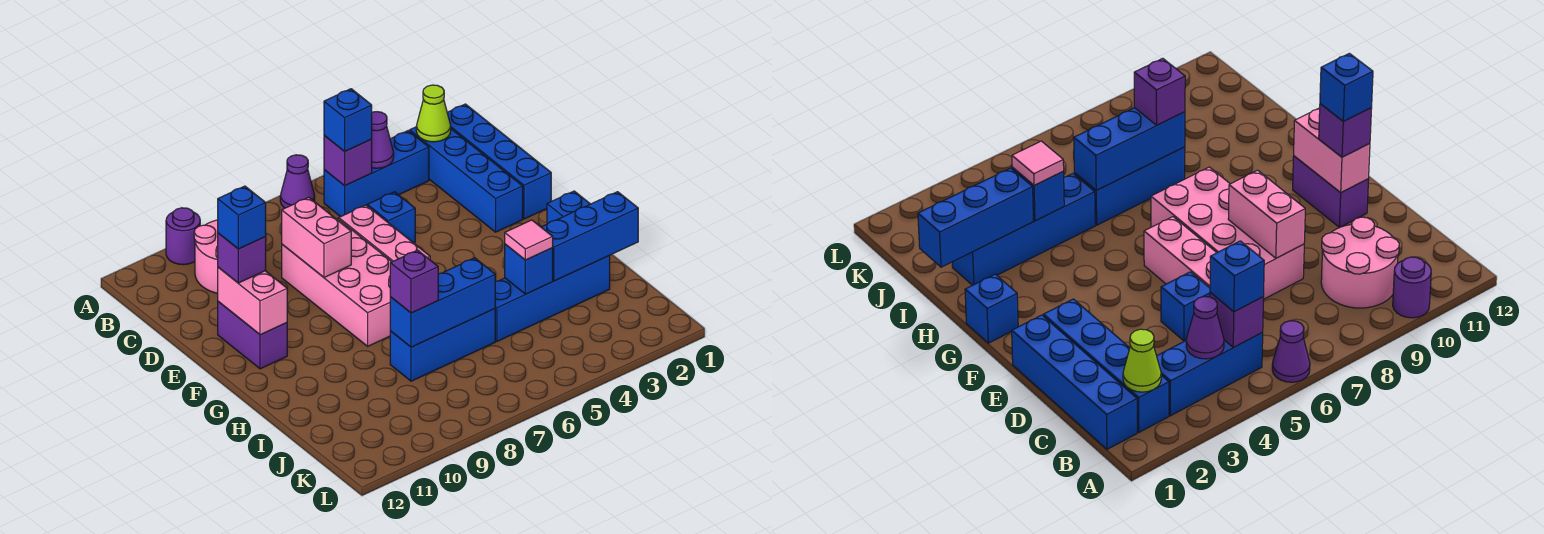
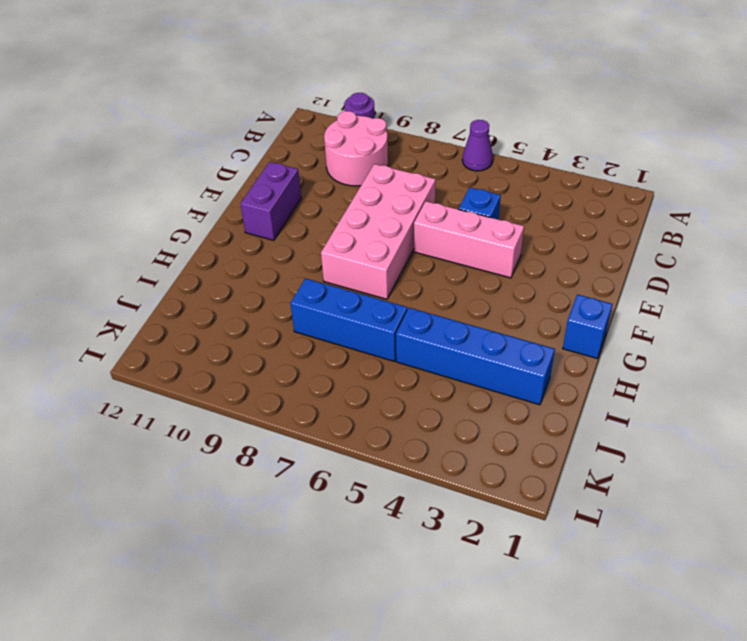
pink 1x3 brick [414,201,524,278] -> pink 1x3 brick turned to [339,205,430,262]
none -> blue 1x4 brick [447,104,551,219]
none -> blue 1x4 brick [410,127,523,232]
none -> blue 1x3 brick [324,131,429,217]

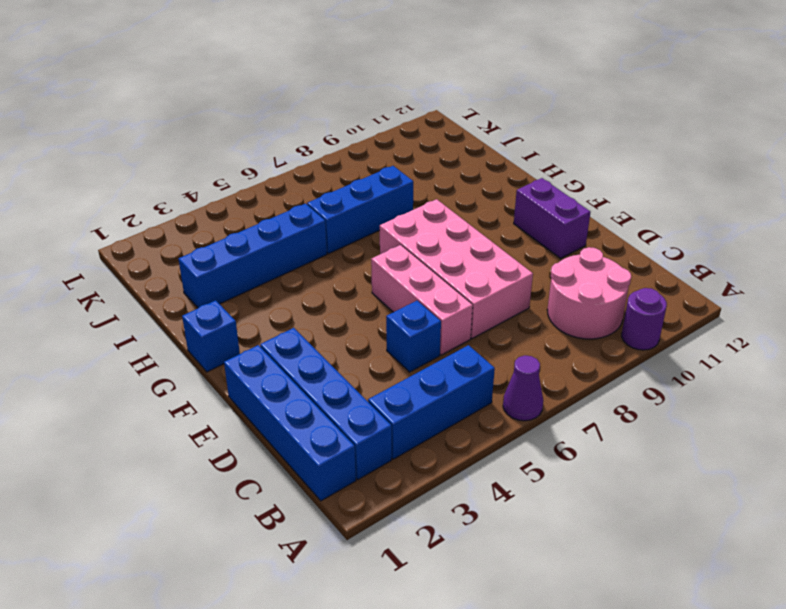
none -> lime 1x1 cone [416,85,451,142]
none -> purple 1x1 cone [372,112,394,168]
none -> purple 1x1 brick [324,136,372,186]

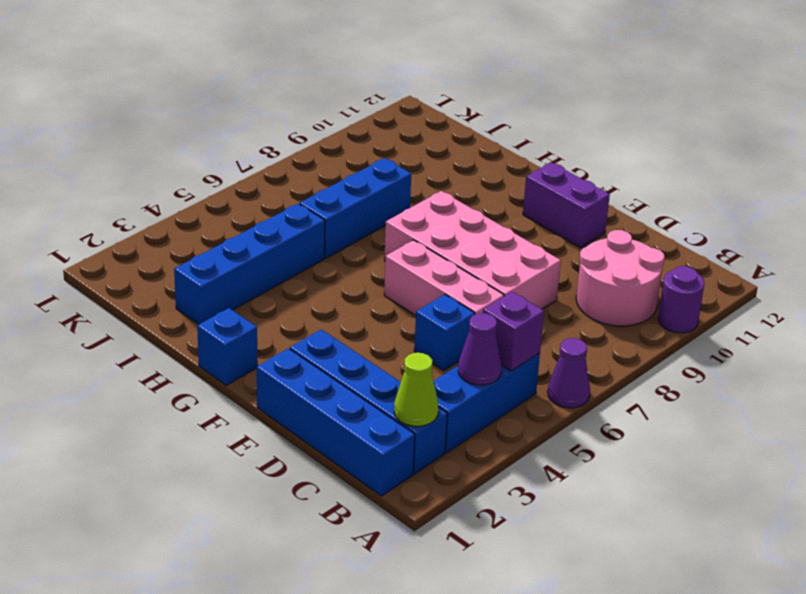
none -> pink 1x2 brick [282,197,351,278]
none -> pink 1x2 brick [218,267,287,335]
none -> blue 1x3 brick [541,192,638,281]

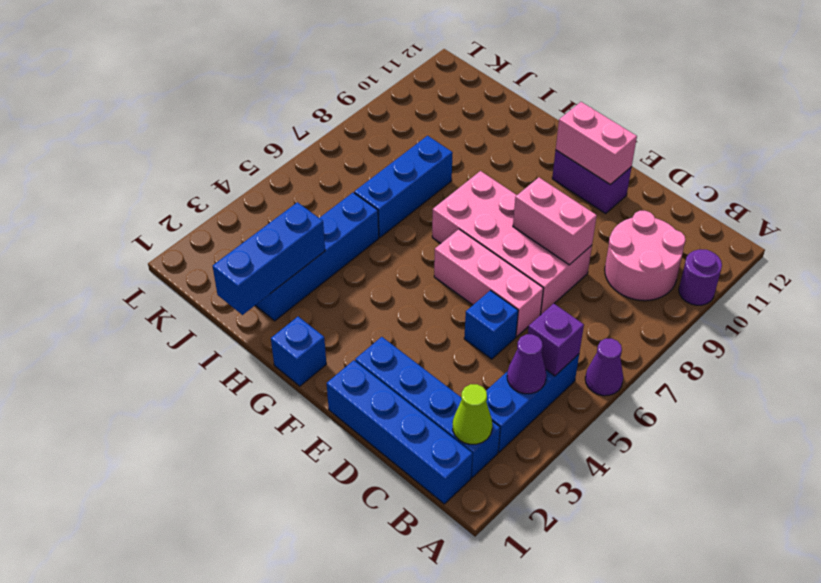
none -> blue 1x1 brick [505,244,553,294]
none -> blue 1x3 brick [390,258,495,347]
none -> blue 1x1 brick [324,89,372,151]

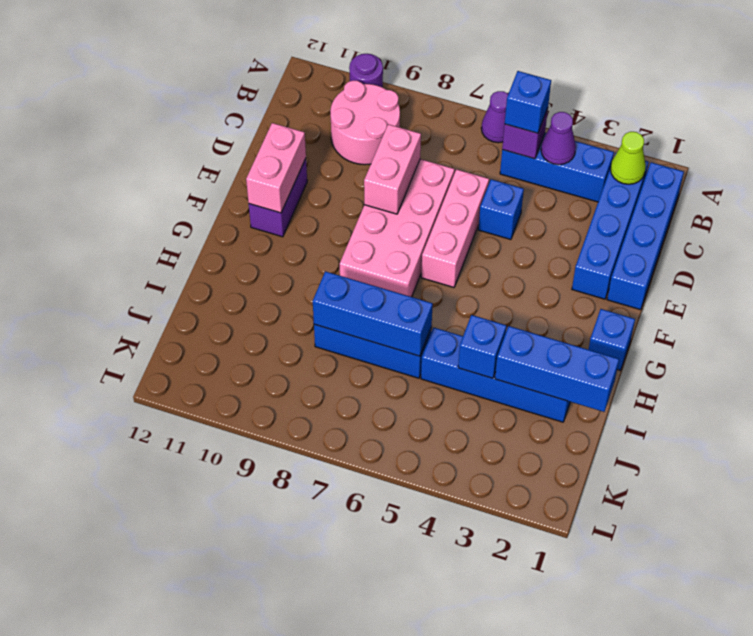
none -> purple 1x1 brick [218,233,266,283]
none -> pink 1x1 tile [505,220,553,260]
none -> purple 1x1 brick [390,250,438,313]

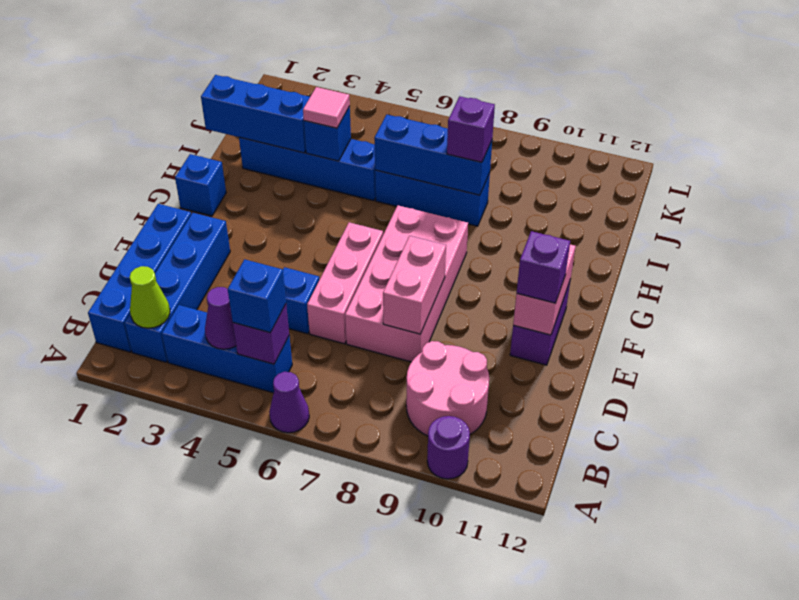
none -> blue 1x1 brick [218,186,266,249]

